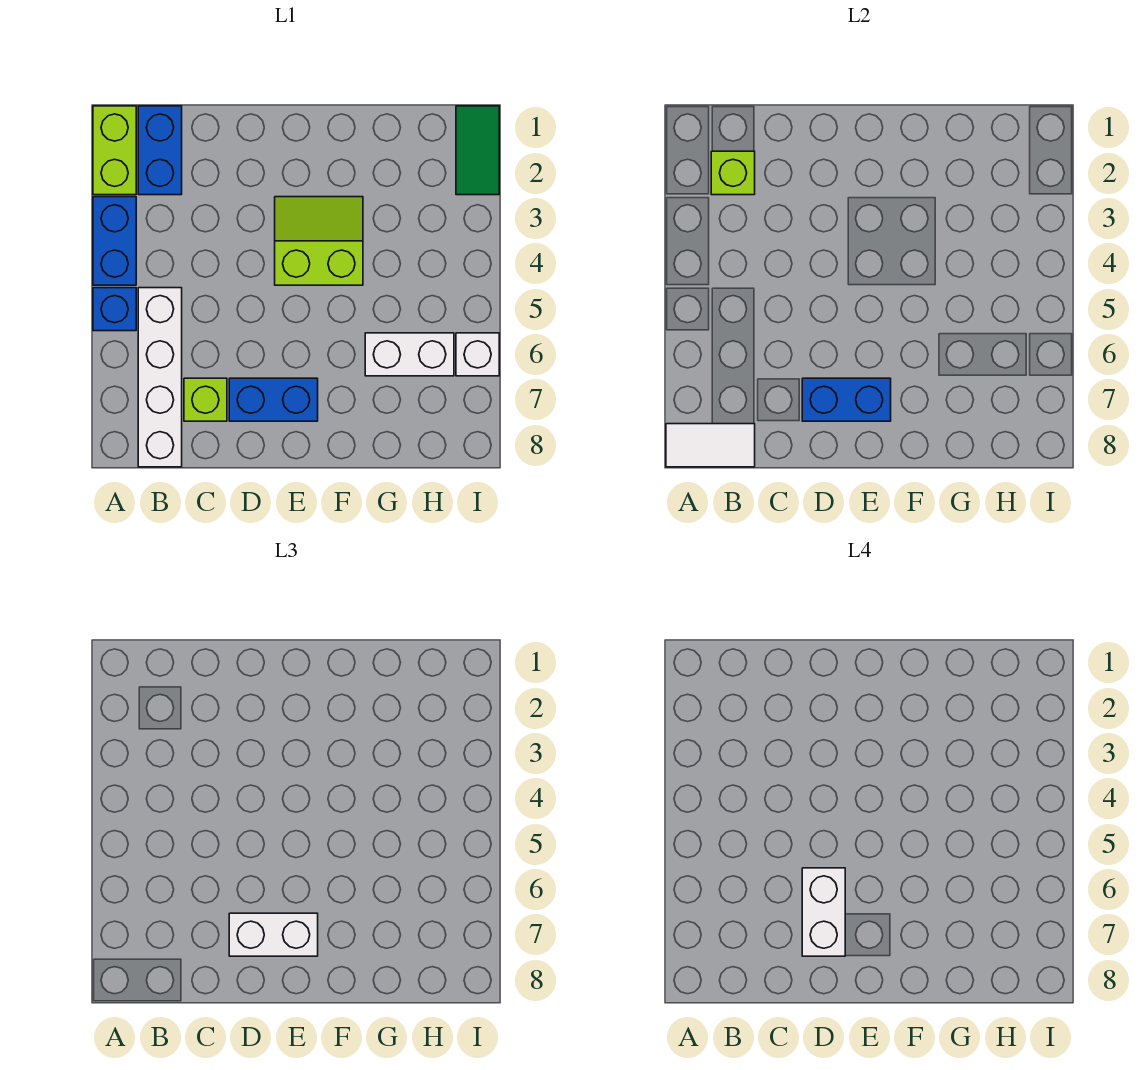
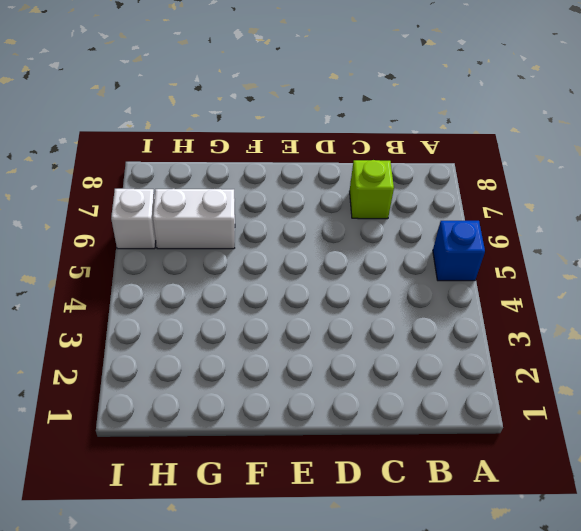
none -> lime 1x2 brick [93,106,136,195]
none -> blue 1x2 brick [93,197,136,285]
none -> blue 1x2 brick [138,106,182,195]

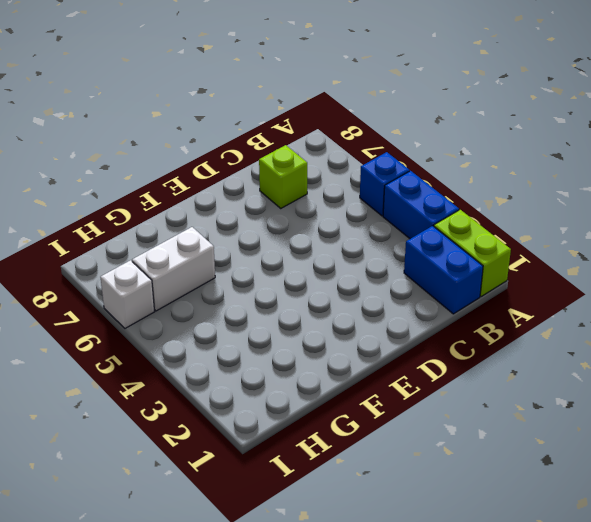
none -> white 1x4 brick [138,288,182,467]
none -> blue 1x2 brick [229,378,318,421]
none -> lime 2x2 slope [275,197,363,285]

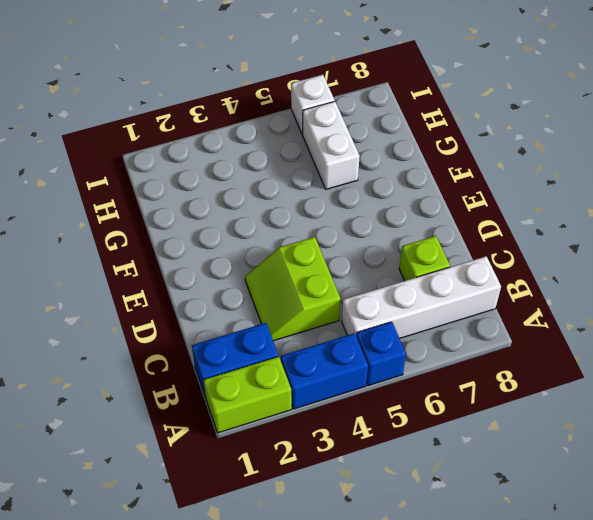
lime 2x2 slope [245,237,341,341] -> lime 2x2 slope moved to [275,197,363,285]
none -> blue 1x2 brick [229,378,318,421]
none -> green 1x2 tile [456,106,499,195]
none -> white 1x2 tile [666,424,755,467]

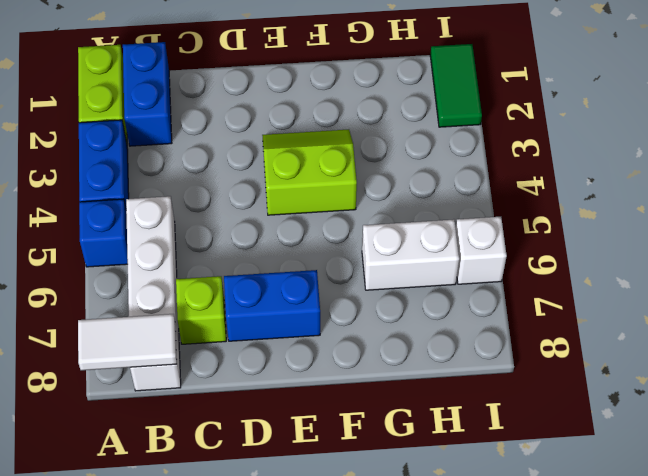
none -> lime 1x1 brick [711,151,755,195]
none -> blue 1x2 brick [802,378,891,421]
none -> white 1x2 brick [229,913,318,956]

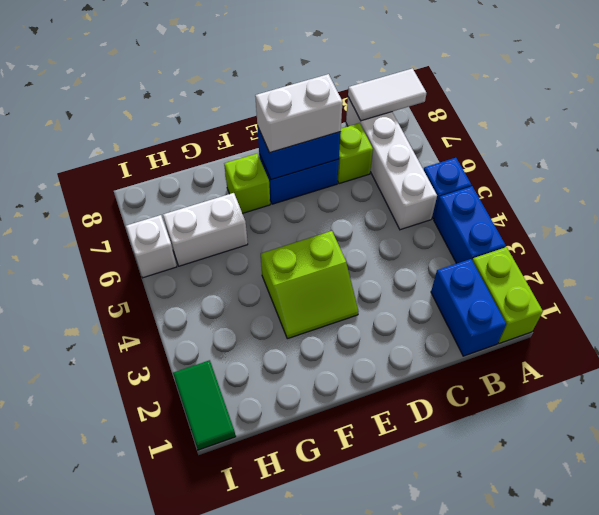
lime 1x1 brick [224,154,270,213] -> lime 1x1 brick moved to [711,151,755,195]
none -> white 1x2 brick [802,868,845,956]

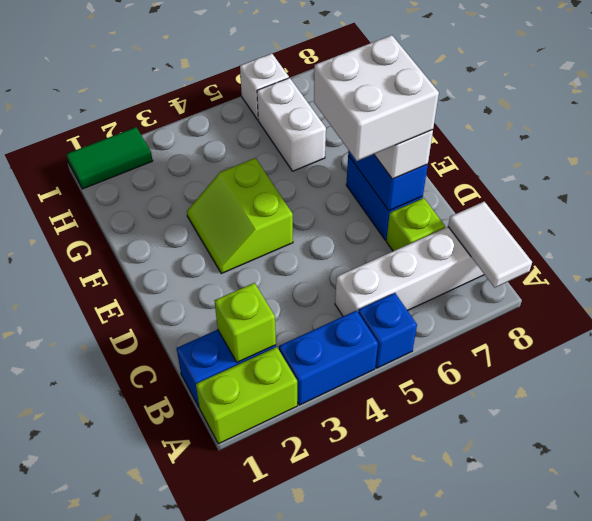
white 2x2 brick [314,35,439,161] -> white 1x2 brick [802,868,845,956]

